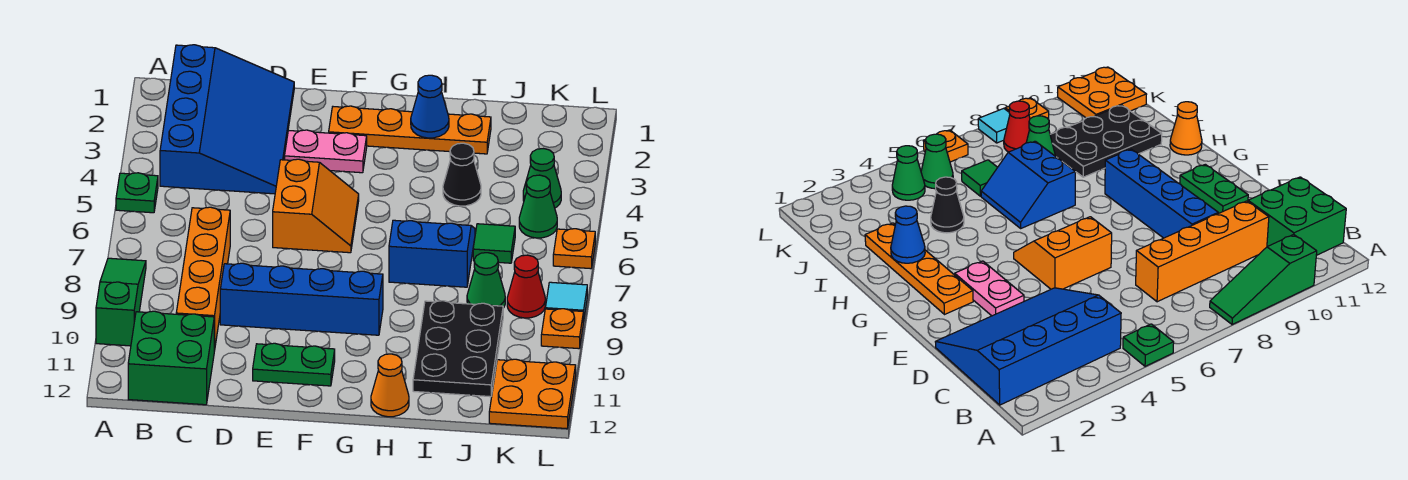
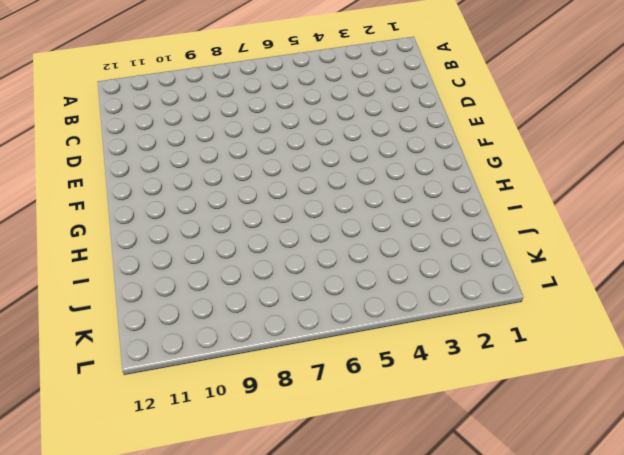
none -> green 1x1 plate [116,173,158,213]
none -> green 1x3 slope [96,258,146,346]
none -> blue 3x4 slope [160,45,294,194]

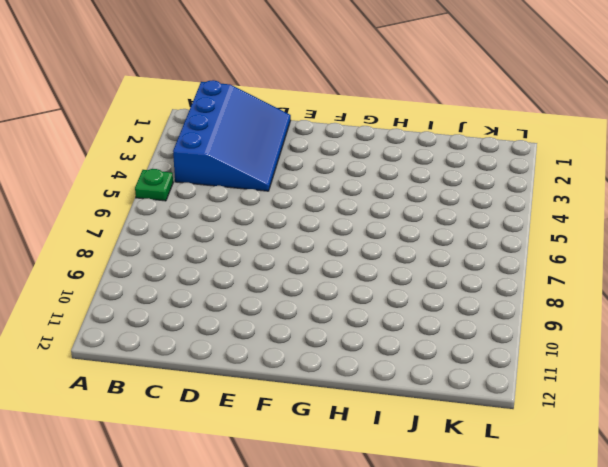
none -> green 1x3 slope [96,258,146,346]
none -> green 2x2 brick [128,311,214,405]
none -> orange 1x4 brick [176,207,230,351]

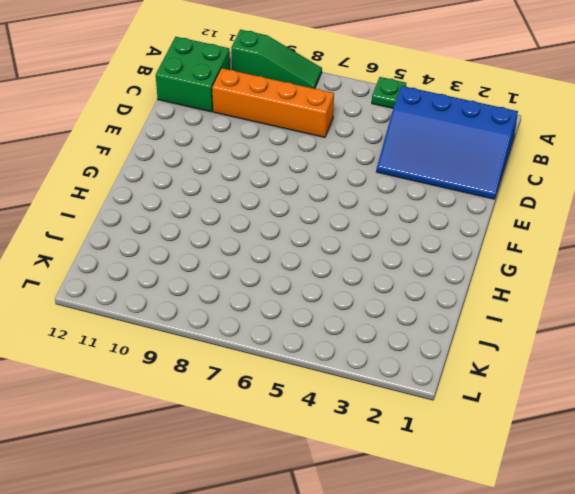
none -> blue 1x4 brick [220,263,383,335]
none -> pink 1x2 plate [285,130,367,173]
none -> orange 2x2 slope [273,159,359,253]

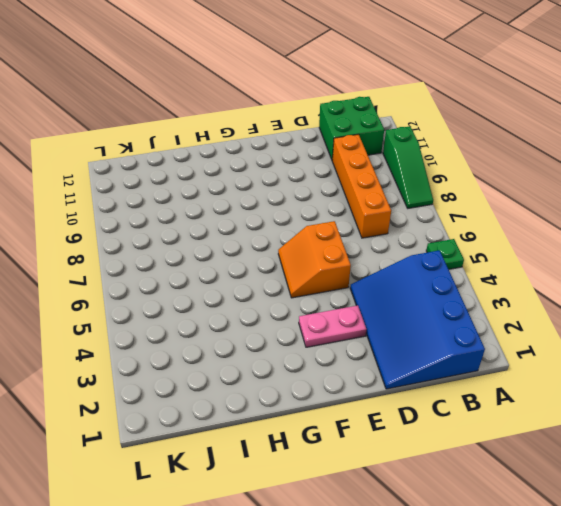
none -> blue 1x4 brick [220,263,383,335]
none -> green 1x2 plate [253,343,335,386]
none -> orange 1x4 plate [329,106,491,154]

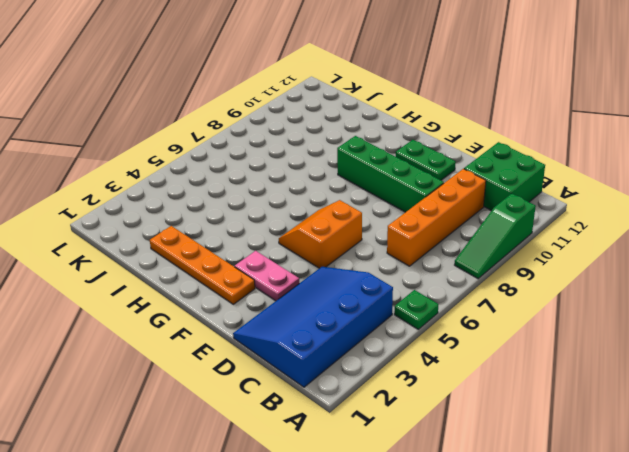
green 1x4 brick [337,136,444,212] -> blue 1x4 brick [220,263,383,335]
none -> blue 2x2 slope [389,220,475,287]
none -> orange 1x1 cone [371,354,409,417]
none -> black 1x1 cone [443,143,481,206]

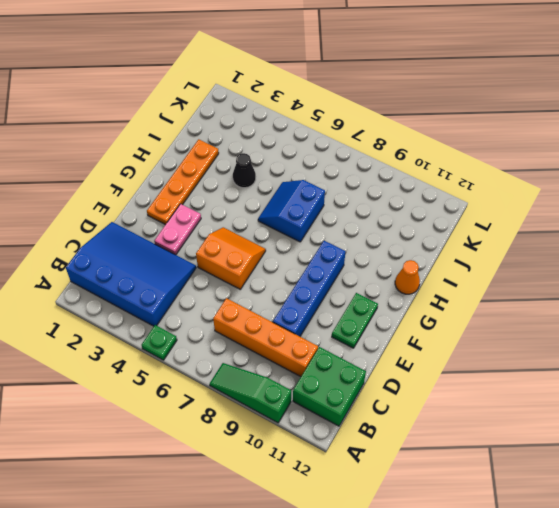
none -> black 2x3 plate [413,301,503,397]
none -> green 1x1 tile [473,224,515,263]
none -> green 1x1 cone [467,253,505,308]

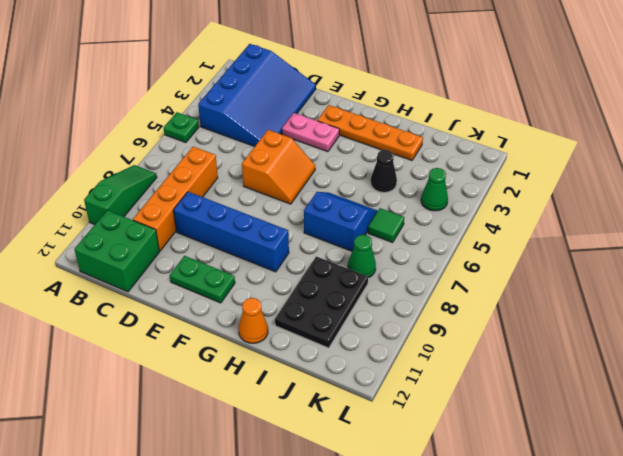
none -> green 1x1 cone [519,175,557,238]
none -> red 1x1 cone [507,255,545,318]
none -> orange 2x2 plate [489,359,576,429]

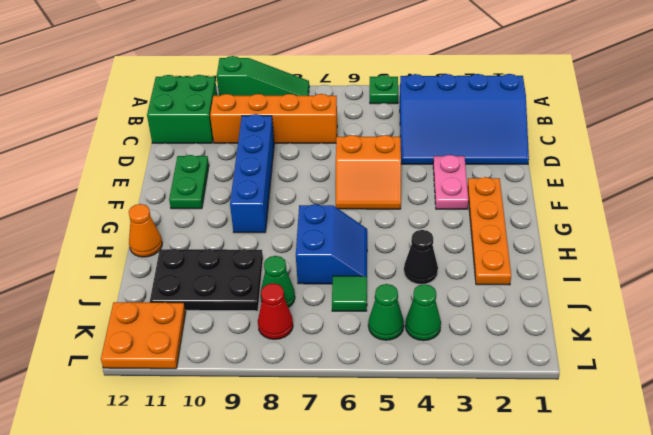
none -> orange 1x1 plate [553,229,595,269]
none -> cyan 1x1 tile [545,282,587,322]
none -> orange 1x1 plate [541,309,583,349]

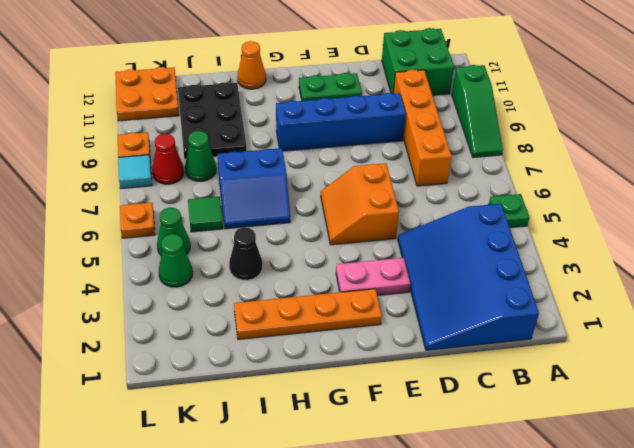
none -> blue 1x1 cone [411,75,449,138]

